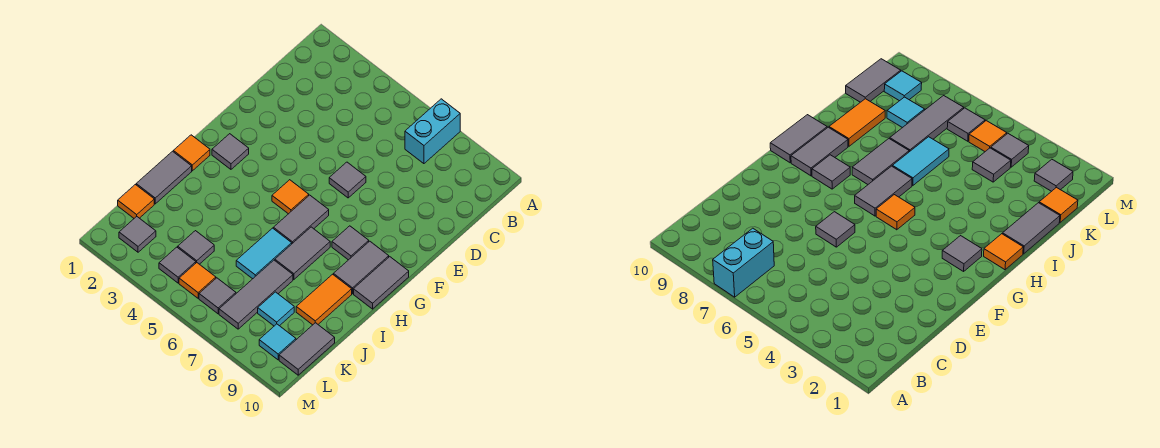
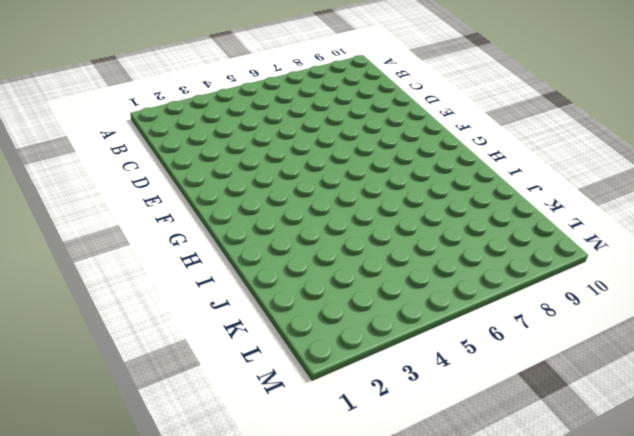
none -> cyan 1x2 brick [405,99,460,164]
none -> grey 1x1 tile [329,162,366,198]
none -> grey 1x1 tile [212,134,249,169]

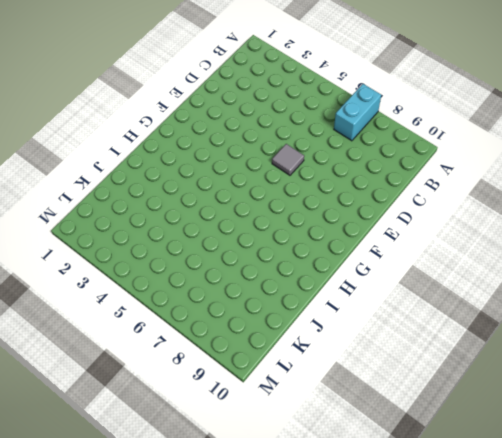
none -> grey 1x1 tile [212,134,249,169]
none -> orange 1x1 tile [272,180,309,214]
none -> grey 1x2 tile [273,195,329,243]

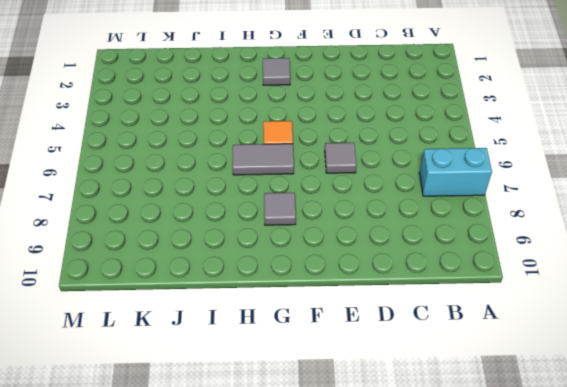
none -> grey 1x2 tile [333,241,389,294]
none -> grey 1x2 tile [354,257,409,309]
none -> orange 1x1 tile [173,135,210,171]

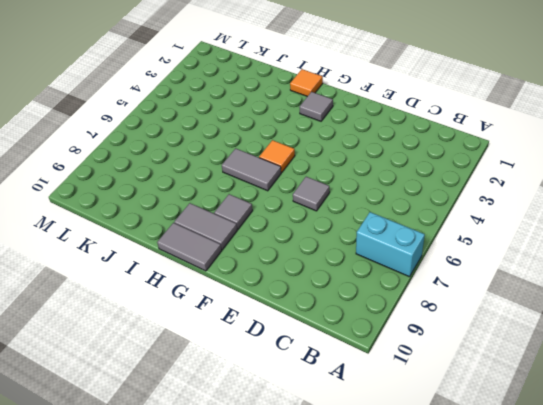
none -> grey 1x2 tile [275,227,330,279]
none -> grey 1x2 tile [136,151,192,204]
none -> cyan 1x2 tile [236,228,292,279]

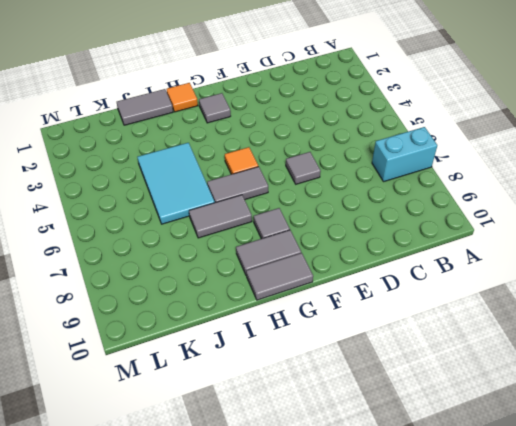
cyan 2x3 tile [137,143,215,224] -> cyan 1x2 tile [236,228,292,279]
none -> orange 1x2 tile [296,274,352,325]
none -> grey 1x3 tile [219,260,293,329]
none -> orange 1x1 tile [118,185,154,218]

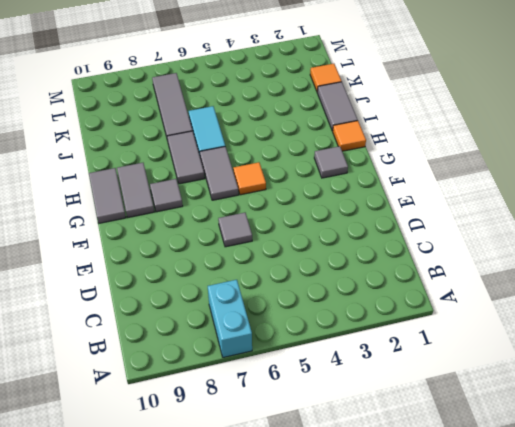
none -> orange 1x2 tile [296,274,352,325]
none -> grey 1x1 tile [178,231,214,264]
none -> cyan 1x1 tile [258,292,294,326]

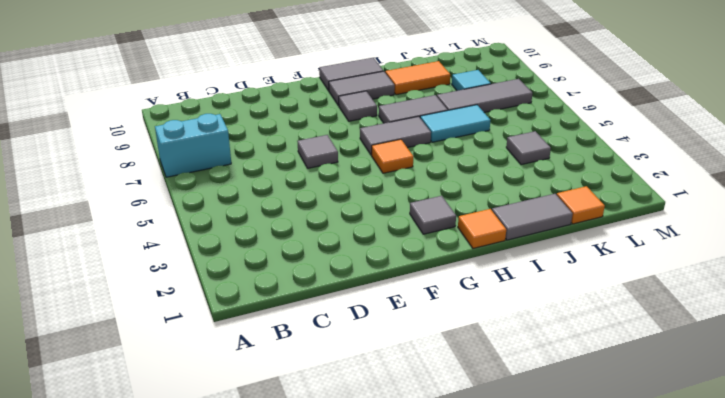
none -> grey 1x2 tile [279,323,335,375]
none -> grey 1x1 tile [119,217,156,252]
none -> grey 1x1 tile [159,247,196,283]

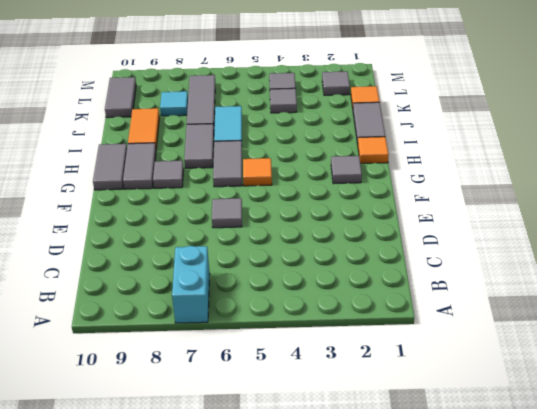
none -> orange 1x1 tile [179,263,216,298]
none -> grey 1x1 tile [199,278,236,314]
none -> cyan 1x1 tile [259,324,296,360]

